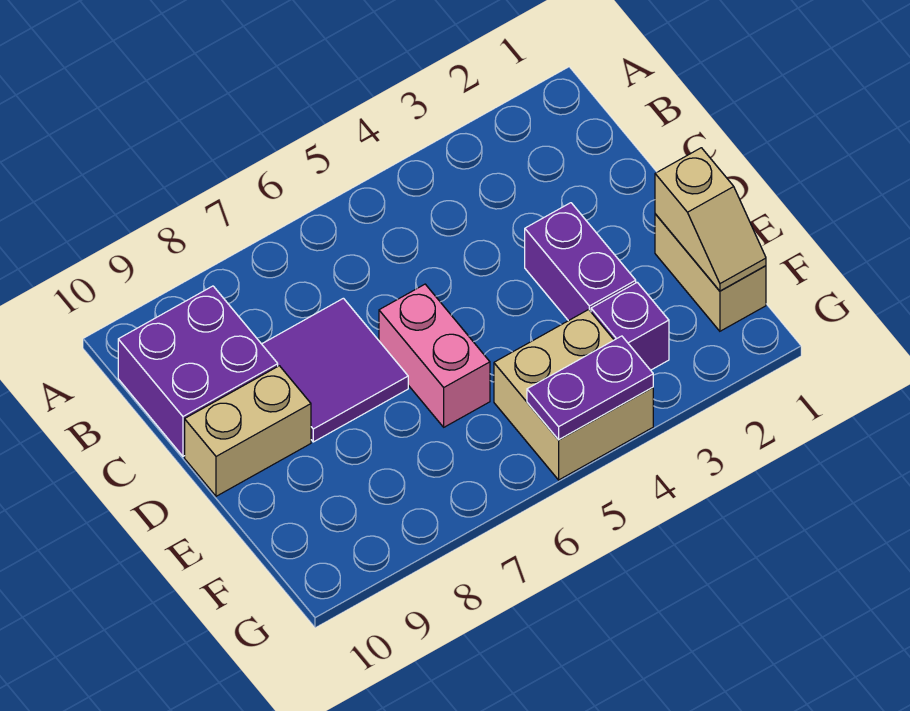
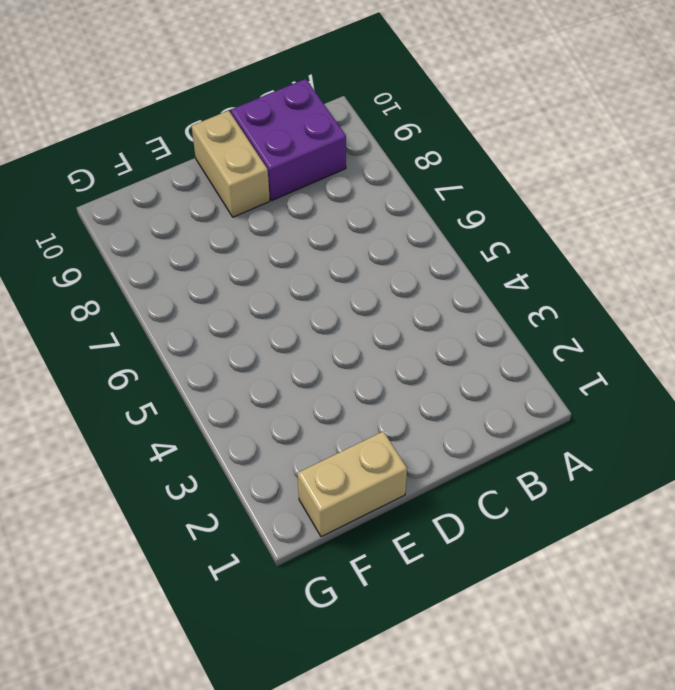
none -> purple 2x2 tile [262,298,408,442]
none -> purple 1x2 brick [525,203,636,321]

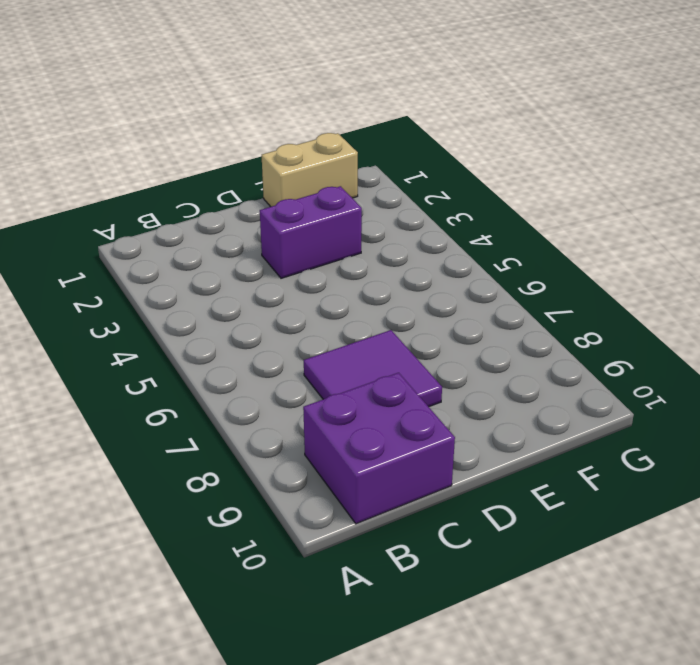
none -> pink 1x2 brick [379,284,490,427]
none -> tan 1x2 brick [185,366,311,496]

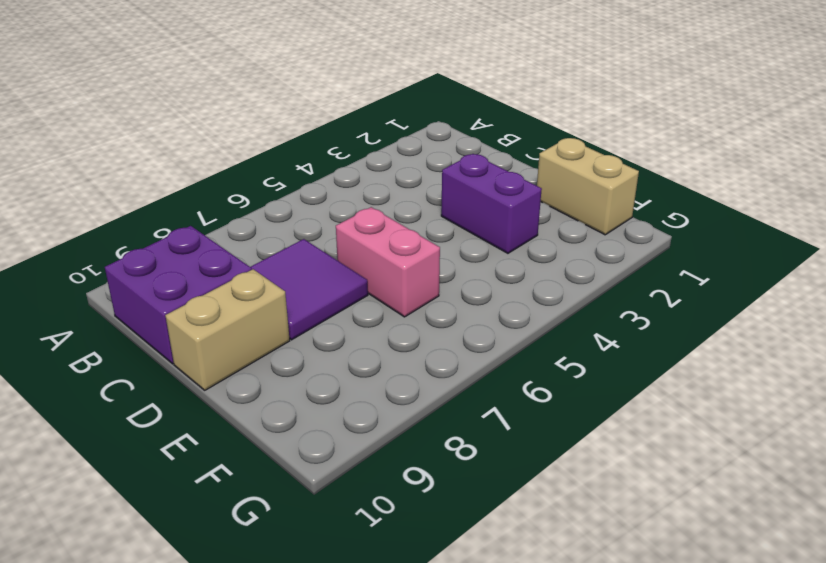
none -> purple 1x1 brick [591,282,669,370]
none -> tan 2x2 brick [494,310,653,480]

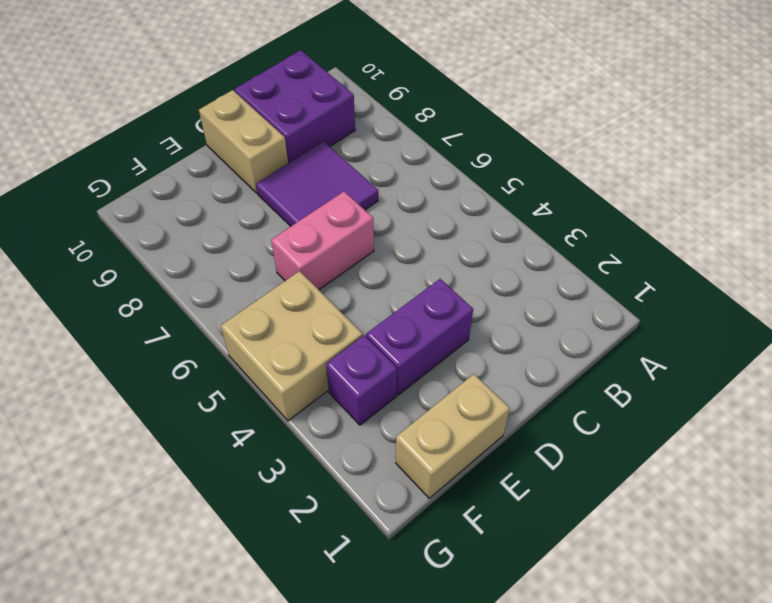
none -> tan 1x2 slope [655,148,766,291]
none -> purple 1x2 plate [527,336,653,440]

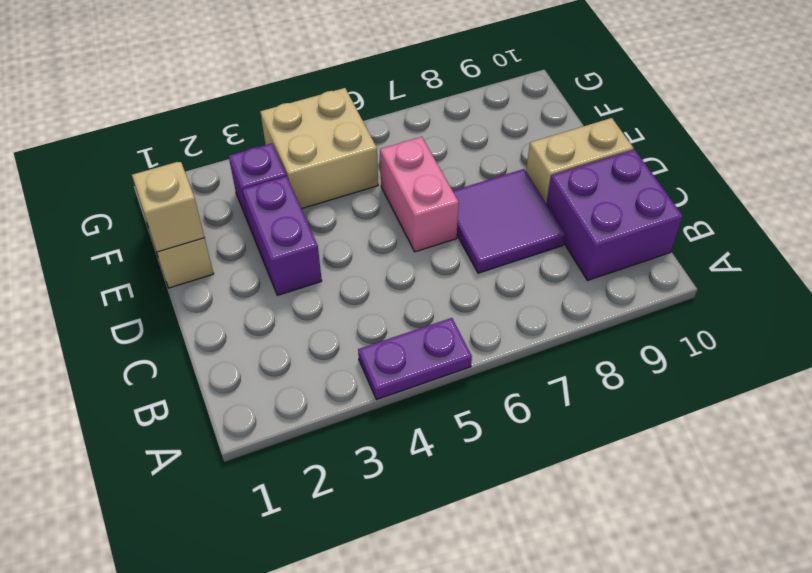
purple 1x2 plate [358,318,472,400] -> purple 1x2 plate moved to [527,336,653,440]

